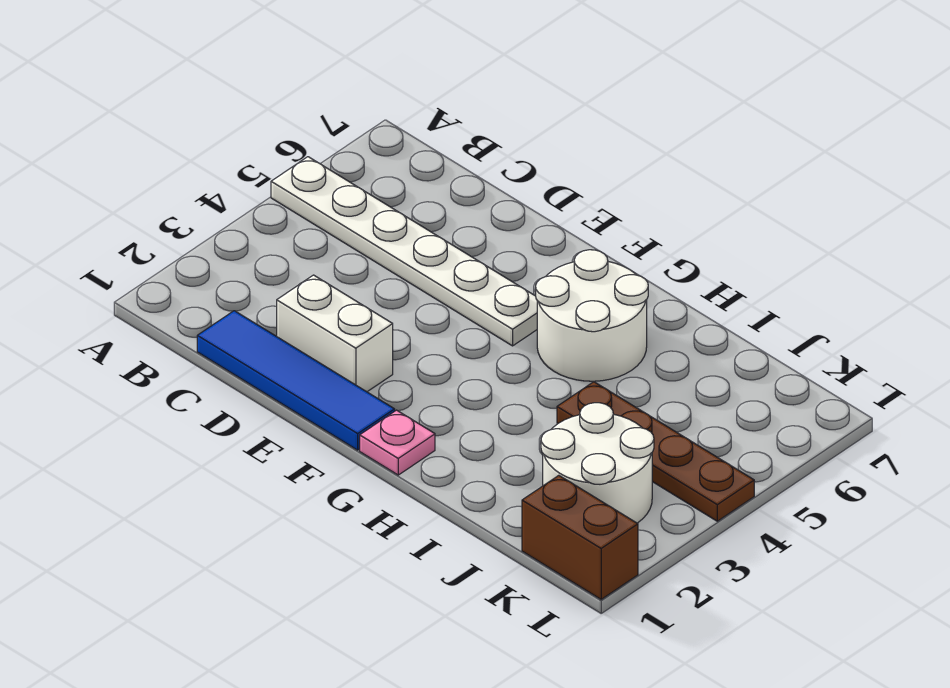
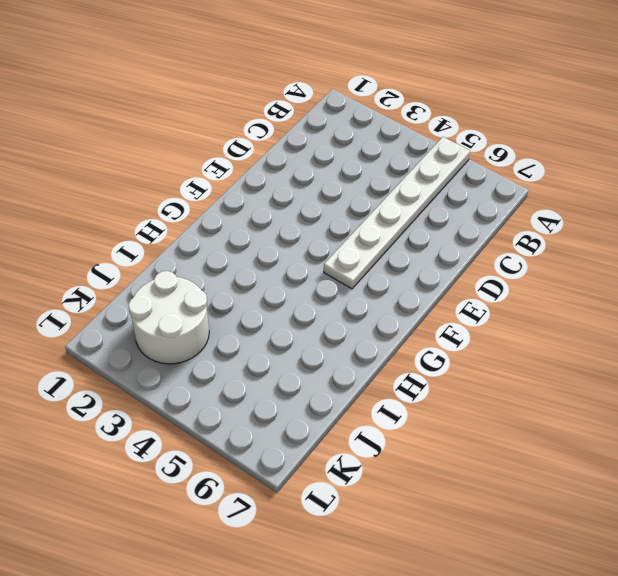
none -> blue 1x4 tile [197,311,395,450]
none -> white 1x2 brick [277,275,393,392]

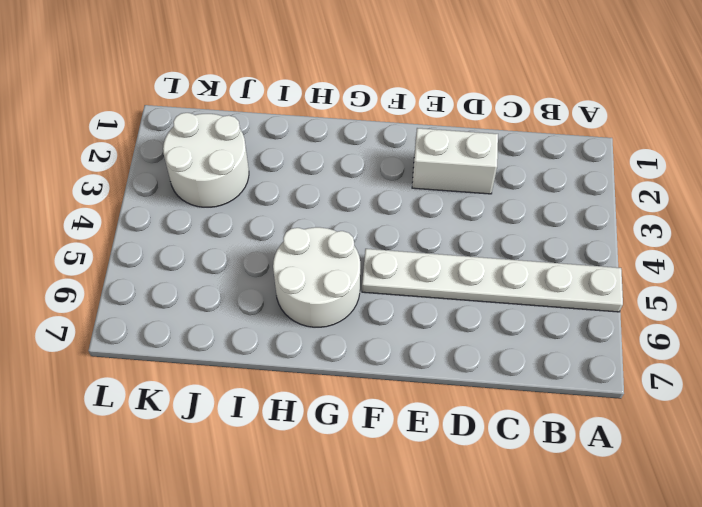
none -> blue 1x4 tile [197,311,395,450]
none -> pink 1x1 plate [360,410,435,475]

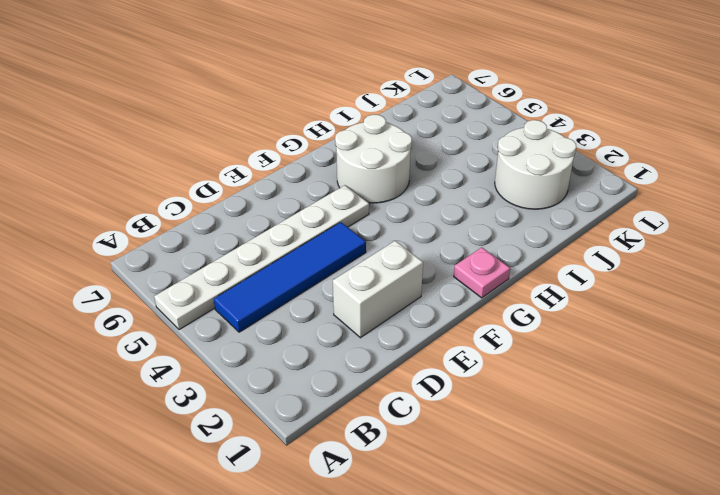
blue 1x4 tile [214,222,366,332] -> blue 1x4 tile moved to [197,311,395,450]
none -> brown 1x4 plate [557,382,754,521]
none -> brown 1x2 brick [522,475,638,599]

